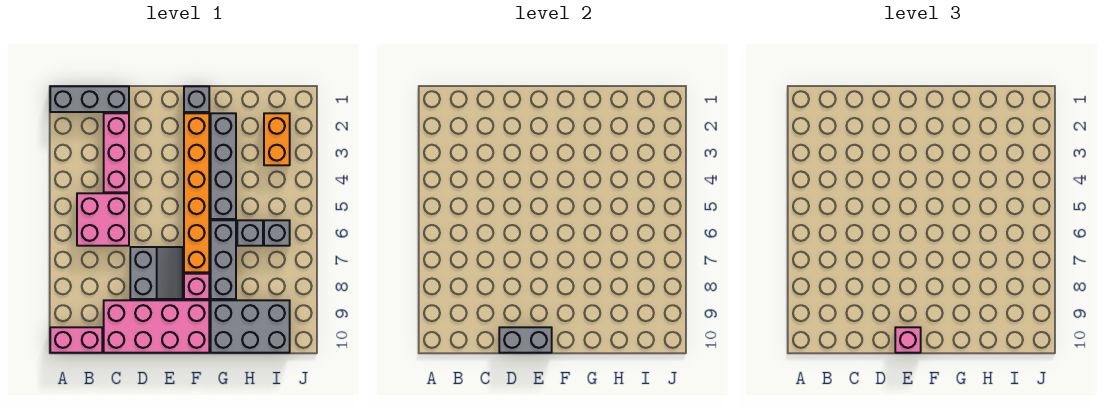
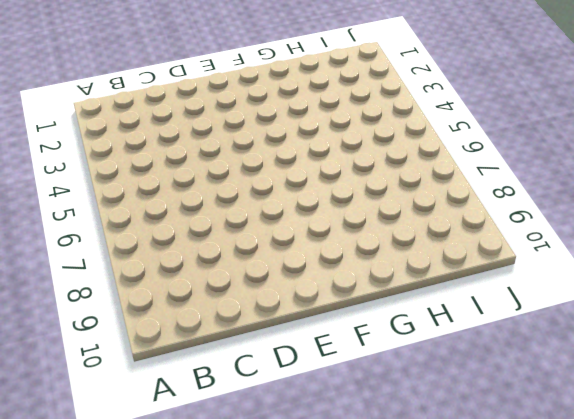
none -> grey 1x3 brick [50,86,129,112]
none -> pink 1x2 brick [50,327,102,353]
none -> pink 2x2 brick [77,193,129,246]

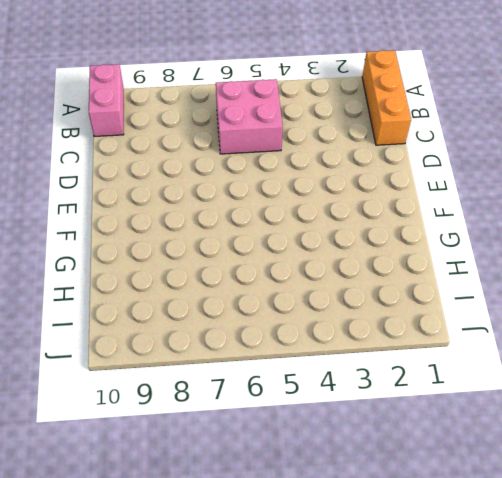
orange 1x3 brick [362,50,411,145] -> grey 1x3 brick [50,86,129,112]
none -> pink 1x3 brick [104,113,129,192]
none -> pink 2x4 brick [104,300,209,353]
none -> grey 2x2 slope [130,247,183,299]

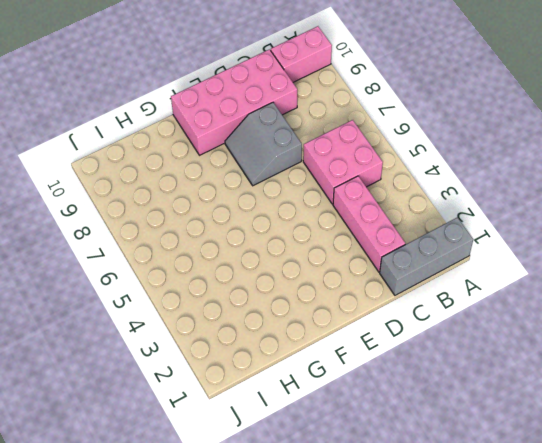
none -> grey 1x1 brick [184,86,209,112]
none -> orange 1x6 brick [184,113,209,272]
none -> pink 1x1 brick [184,274,209,299]

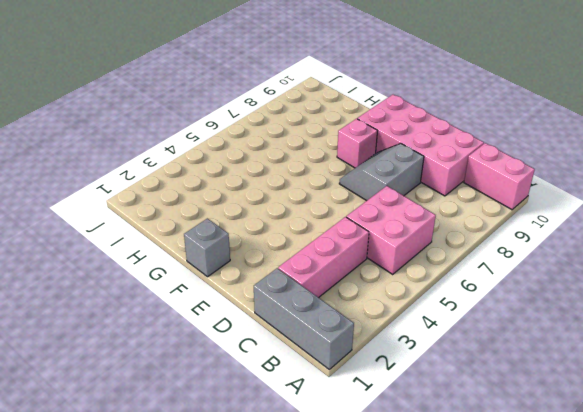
none -> orange 1x6 brick [184,113,209,272]
none -> grey 1x4 brick [211,113,236,219]
none -> grey 1x3 brick [211,220,236,299]

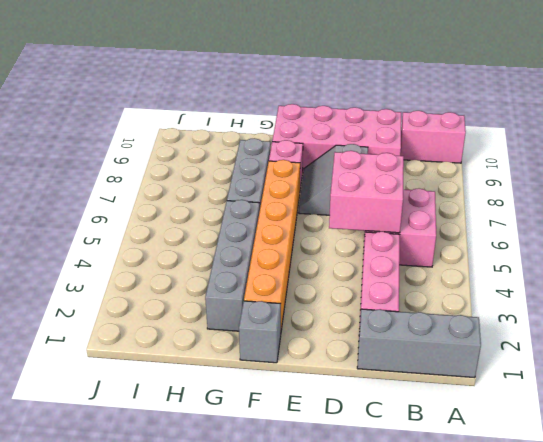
pink 2x2 brick [329,151,404,233] -> none
none -> grey 2x3 brick [211,300,290,353]
none -> grey 1x1 brick [237,220,263,246]
none -> orange 1x2 brick [264,113,290,165]

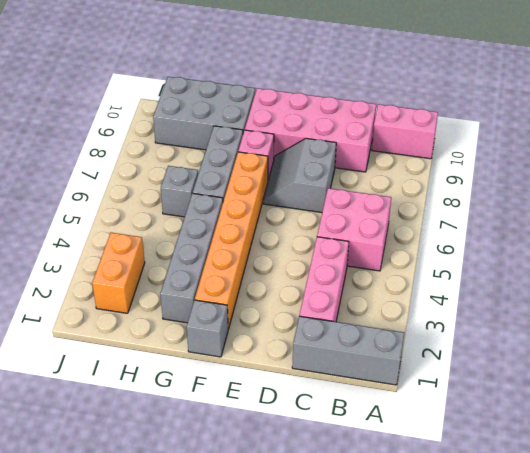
none -> grey 1x1 brick [264,220,290,246]
none -> grey 1x2 brick [499,327,552,353]
none -> pink 1x1 brick [895,327,921,353]

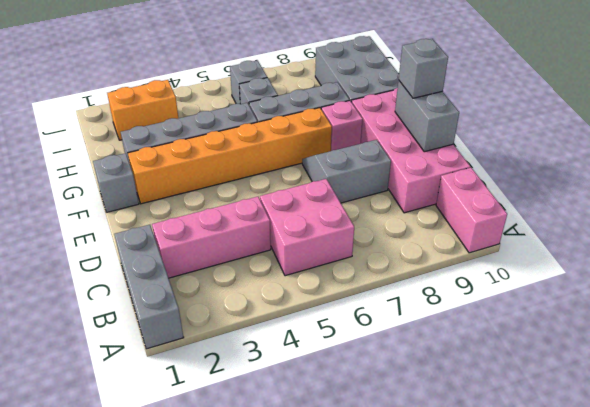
grey 1x1 brick [399,39,448,98] -> pink 1x1 brick [895,327,921,353]

